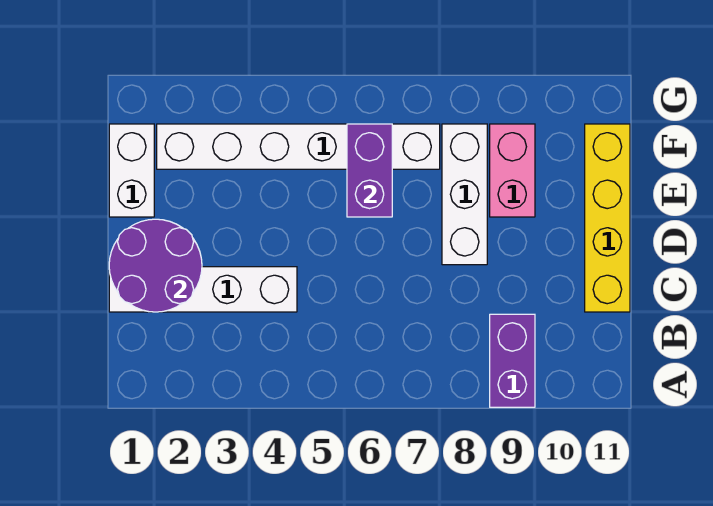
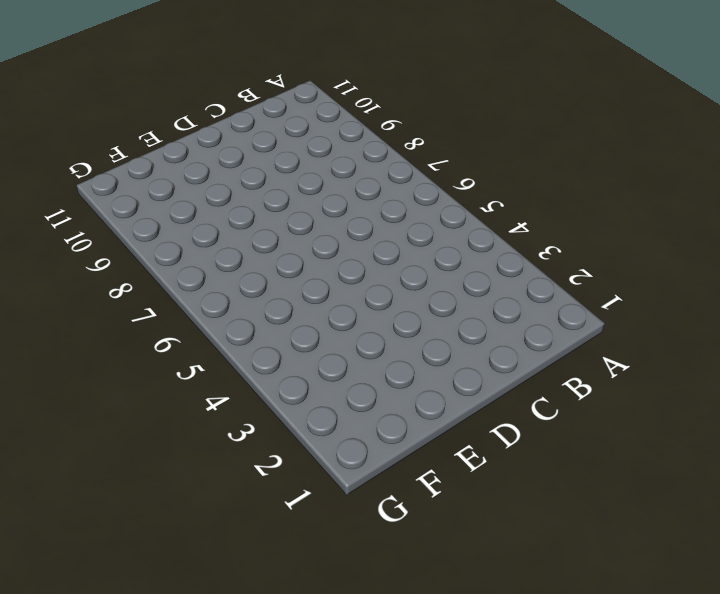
none -> purple 1x2 brick [490,314,535,407]
none -> white 1x4 brick [109,267,297,312]

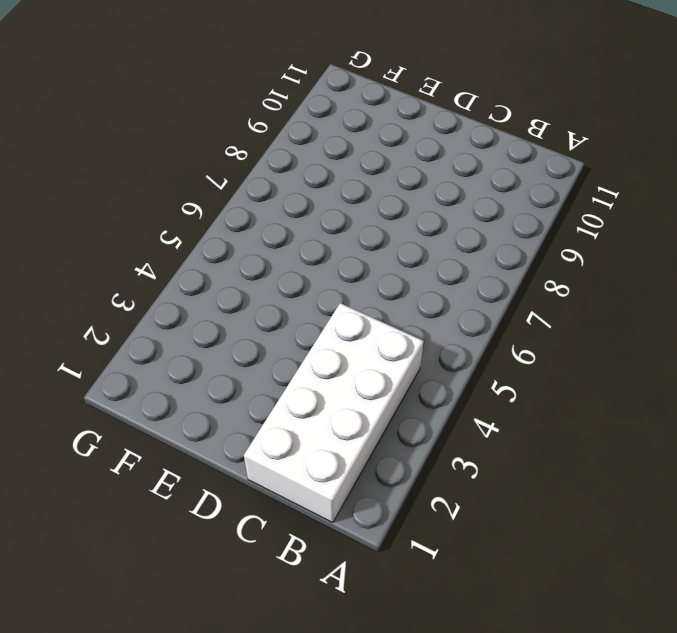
white 2x4 brick [244,303,424,523] -> white 1x4 brick [109,267,297,312]
none -> purple 1x2 brick [490,314,535,407]
none -> yellow 1x4 brick [585,124,630,312]

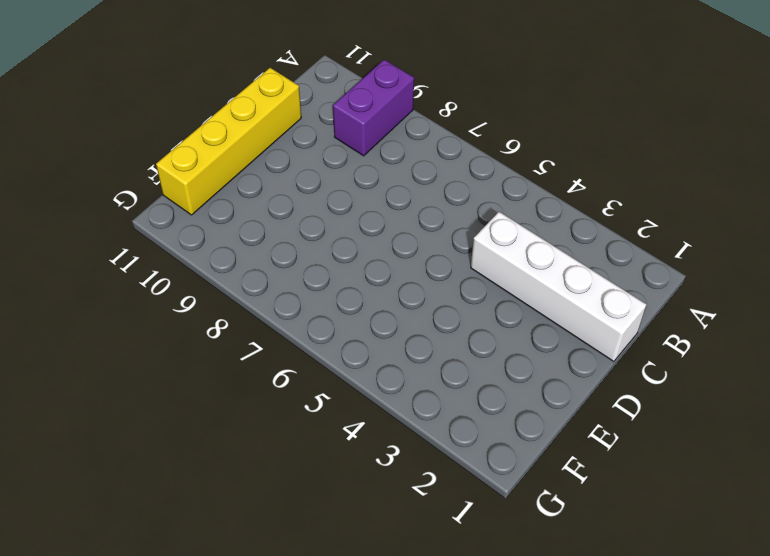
none -> white 1x3 brick [442,124,487,265]
none -> white 1x2 brick [109,124,154,217]

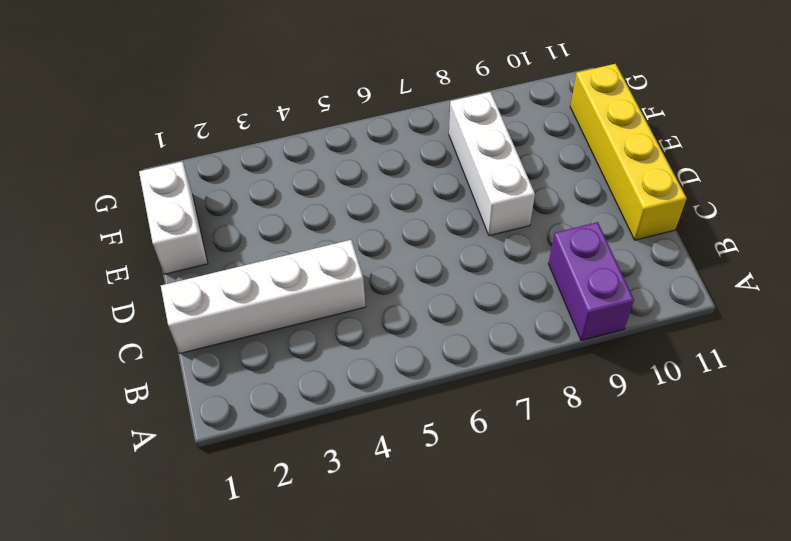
none -> pink 1x2 brick [490,124,535,217]
none -> white 1x6 brick [157,124,440,169]

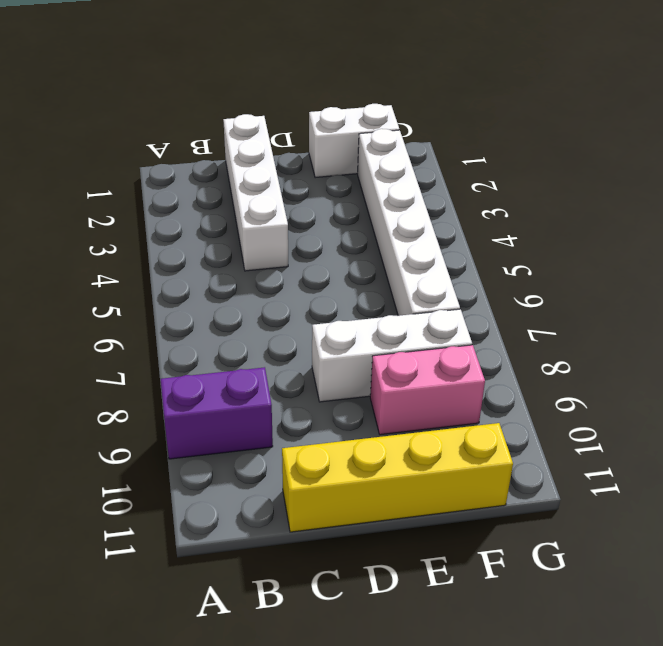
none -> purple 2x2 round brick [109,219,202,312]
none -> purple 1x2 brick [347,124,392,217]

